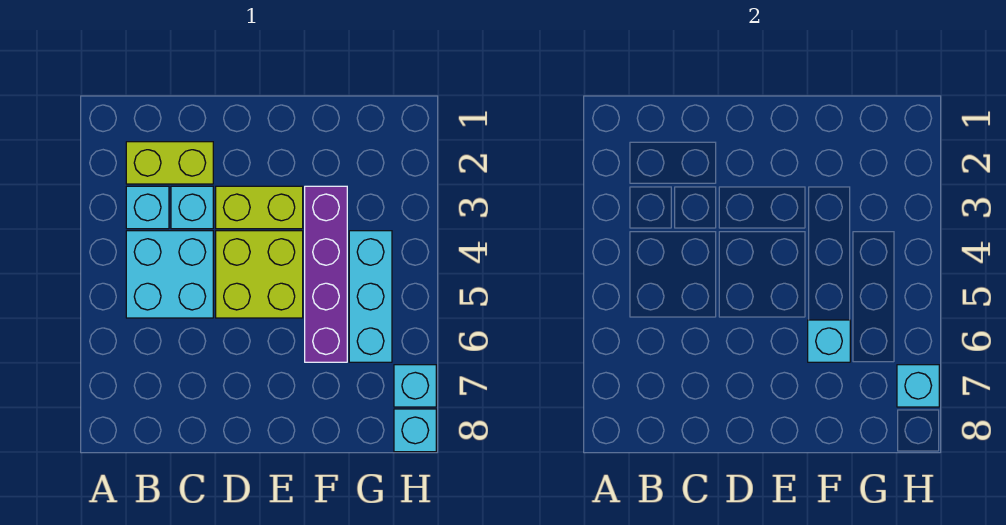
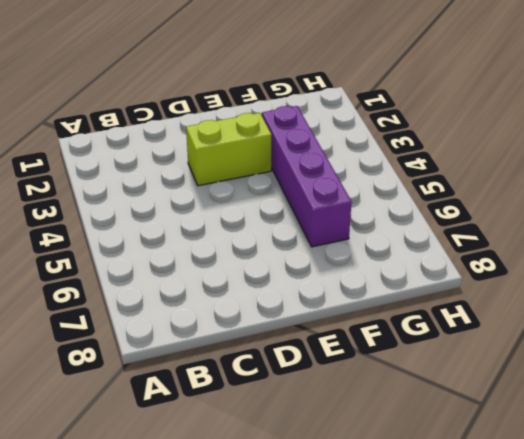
none -> lime 1x2 brick [126,142,213,184]
none -> cyan 1x1 brick [126,186,169,229]
none -> cyan 2x2 brick [126,231,213,318]

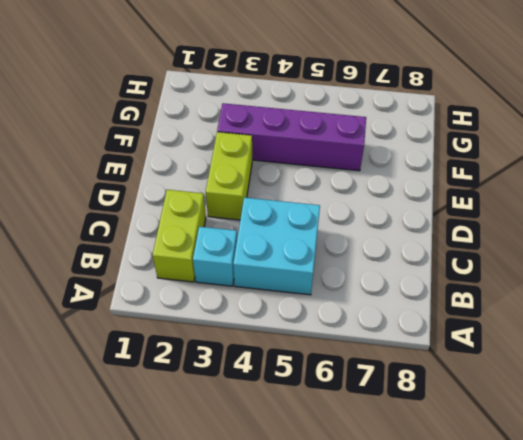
none -> cyan 1x1 brick [171,186,213,229]
none -> lime 2x2 brick [216,231,303,318]
none -> cyan 1x3 brick [349,231,392,362]

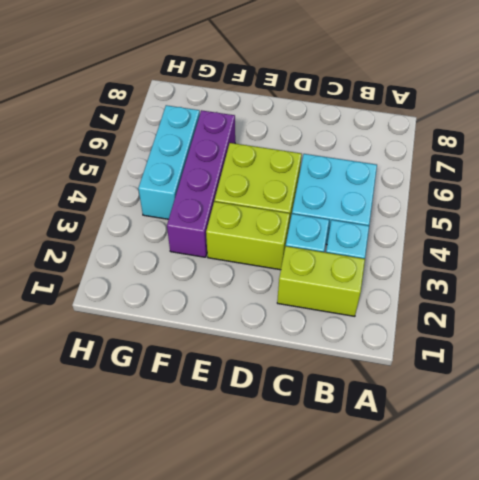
none -> cyan 1x1 brick [394,365,436,407]
none -> cyan 1x1 brick [394,409,436,452]
none -> cyan 1x1 brick [808,320,850,362]

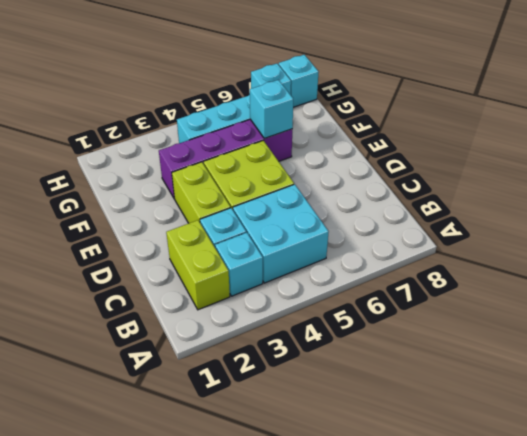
none -> cyan 1x1 brick [897,365,939,407]

